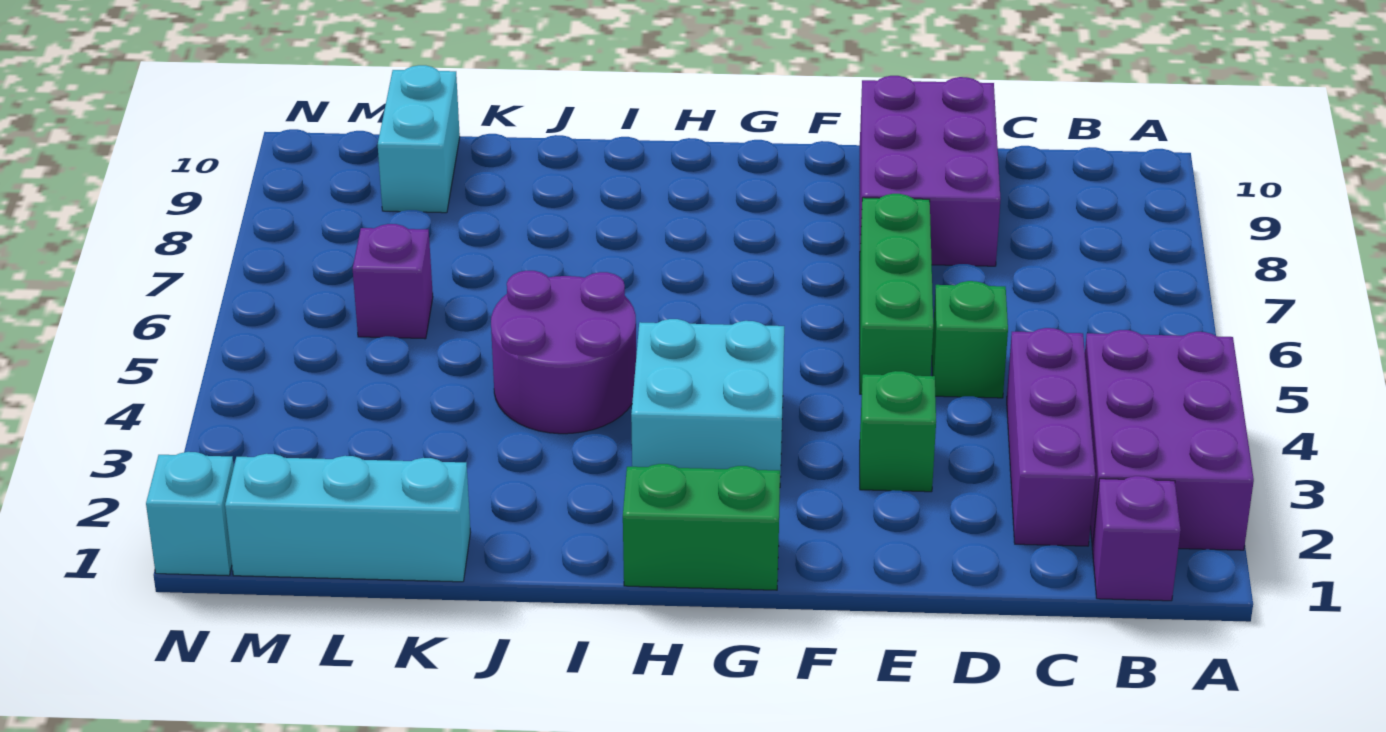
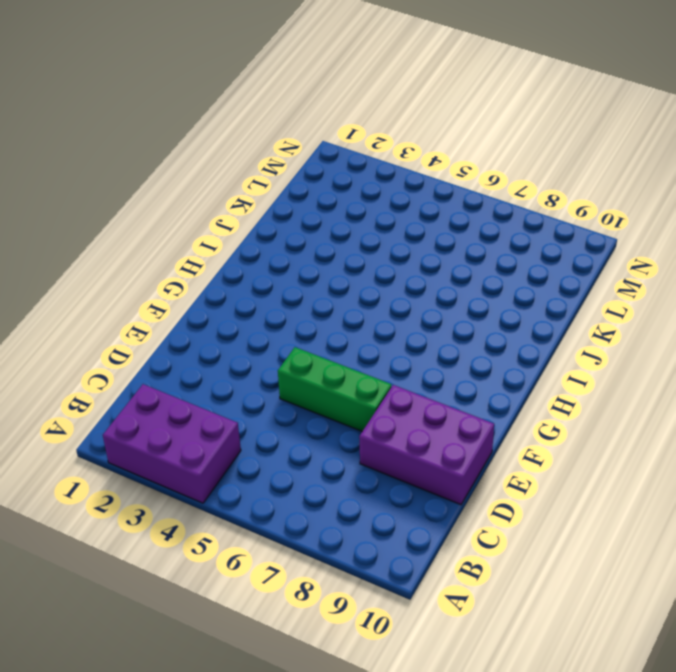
none -> purple 1x1 brick [1092,476,1181,601]
none -> purple 1x3 brick [1007,328,1095,546]
none -> green 1x1 brick [932,281,1008,398]

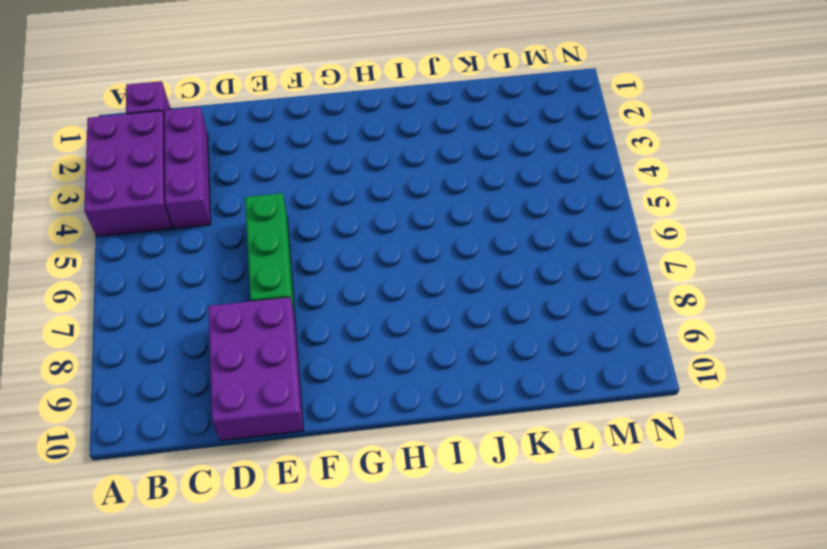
none -> green 1x1 brick [932,281,1008,398]
none -> green 1x1 brick [860,371,936,492]
none -> green 1x2 brick [623,464,780,590]

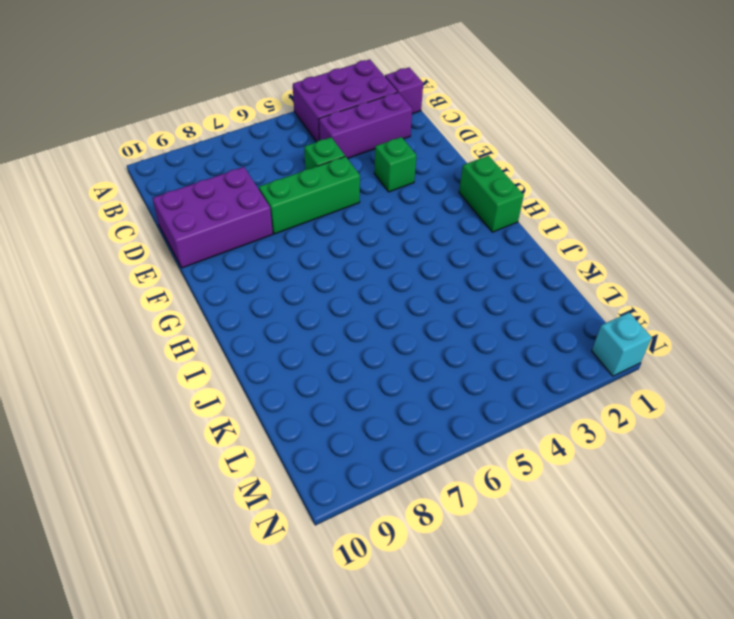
none -> cyan 2x2 brick [631,319,784,477]
none -> purple 2x2 round brick [491,271,636,434]
none -> cyan 1x3 brick [225,454,471,582]

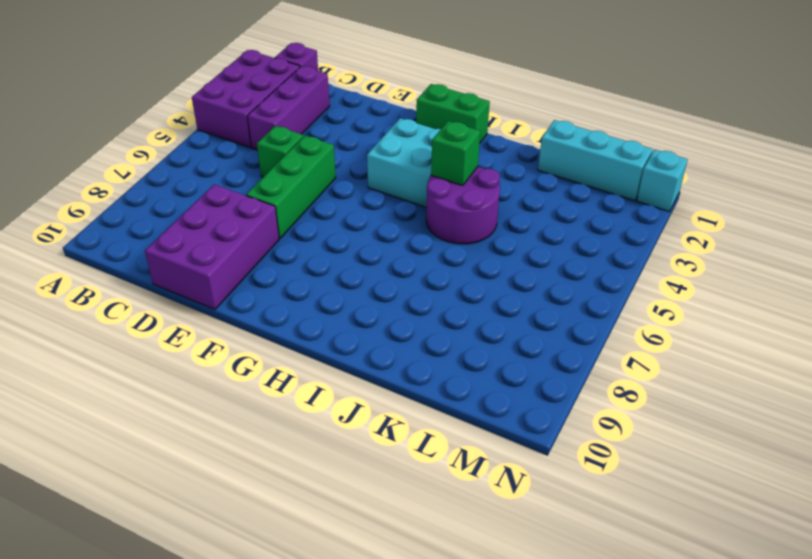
green 1x1 brick [431,121,480,185] -> green 1x1 brick moved to [860,371,936,492]
none -> purple 1x1 brick [353,224,433,339]
none -> cyan 1x2 brick [378,65,460,213]

